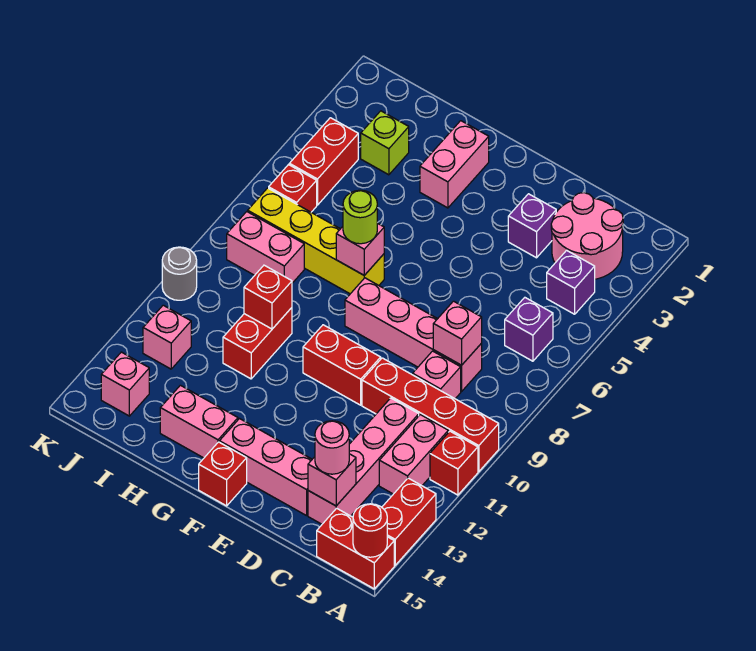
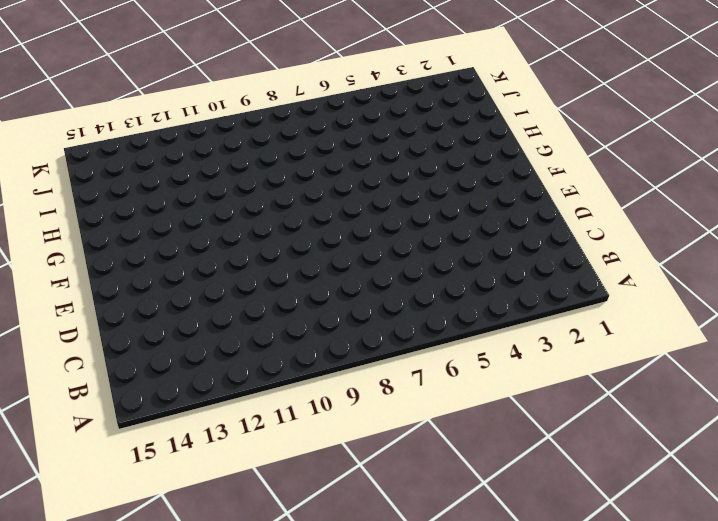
none -> red 1x4 brick [362,358,499,472]
none -> red 1x1 brick [430,431,478,495]
none -> red 1x2 brick [382,478,436,565]
none -> red 1x2 brick [317,508,394,589]

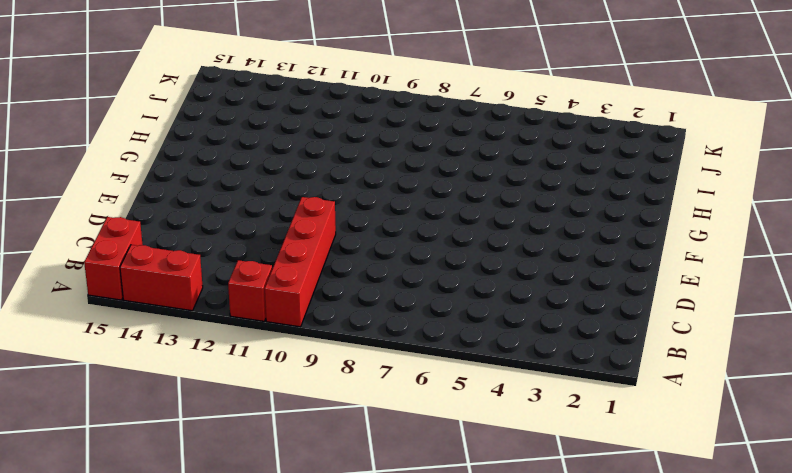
none -> pink 2x2 round brick [551,193,623,279]
none -> purple 1x1 brick [547,250,595,314]
none -> purple 1x1 brick [505,298,553,361]
none -> pink 1x2 brick [379,415,448,494]

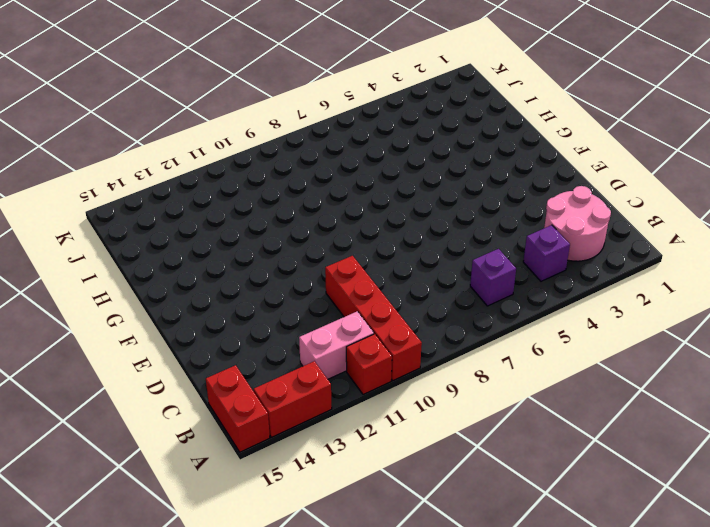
none -> pink 1x4 brick [345,278,482,392]
none -> pink 1x1 brick [413,351,461,399]
none -> pink 1x4 brick [308,398,419,524]
none -> purple 1x1 brick [508,194,556,258]

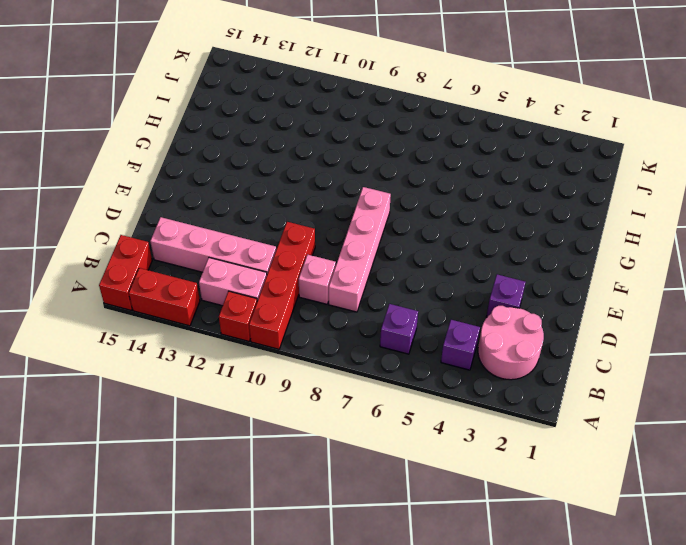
none -> pink 1x3 brick [219,419,312,516]
none -> red 1x2 brick [303,325,381,405]
none -> red 1x1 brick [199,442,247,506]
none -> pink 1x2 brick [420,121,489,208]

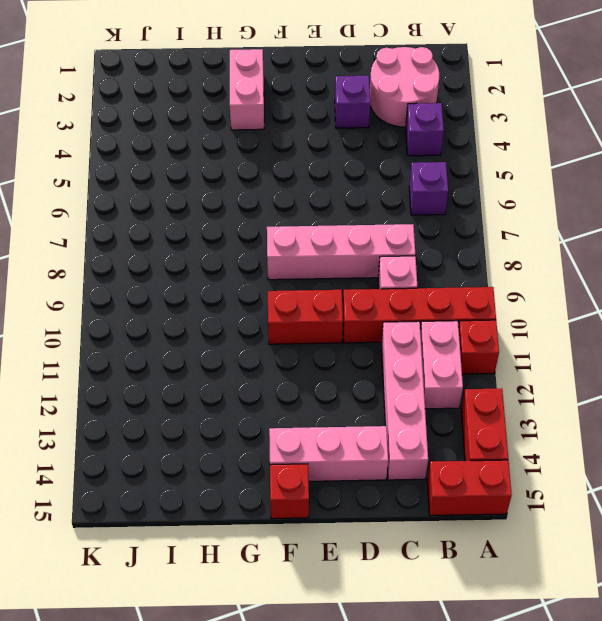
none -> yellow 1x4 brick [248,188,384,294]
none -> pink 1x2 brick [160,385,238,458]
none -> red 1x2 brick [223,308,292,379]
none -> lime 1x1 brick [361,111,409,175]

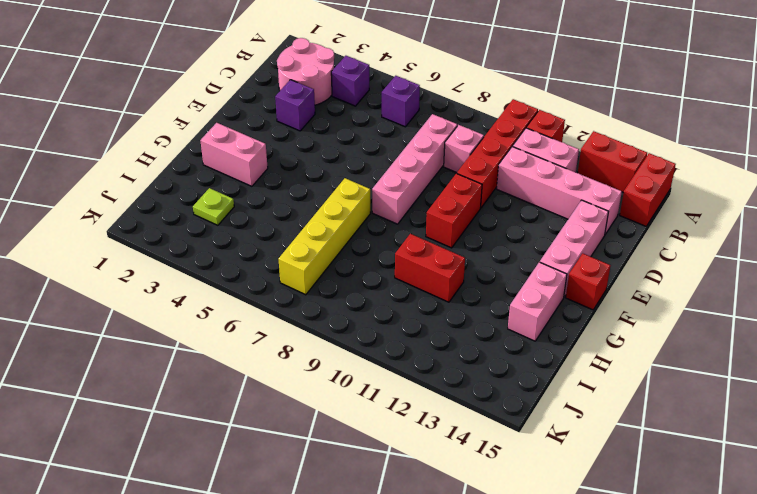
lime 1x1 plate [193,188,234,225] -> lime 1x1 brick [361,111,409,175]
none -> pink 1x2 brick [227,212,304,283]
none -> red 1x2 brick [289,118,358,205]
none -> red 1x1 brick [269,165,317,212]
none -> pink 1x1 brick [143,305,191,369]

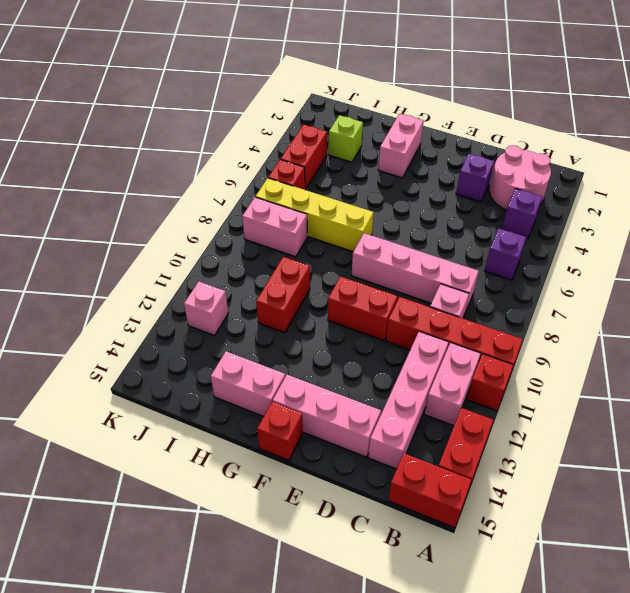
none -> pink 1x1 brick [101,352,149,416]
none -> grey 1x1 round brick [162,247,197,300]
none -> red 1x1 round brick [353,504,387,557]
none -> pink 1x1 brick [433,301,482,365]

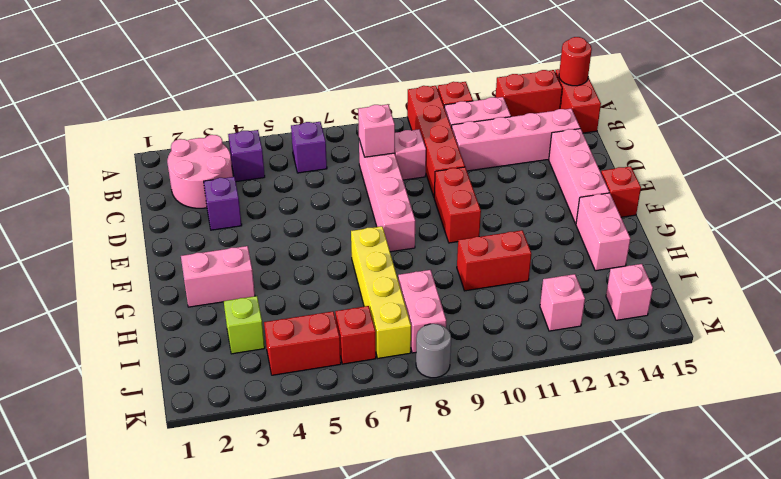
grey 1x1 round brick [416,324,451,378] -> grey 1x1 round brick moved to [162,247,197,300]
none -> pink 1x1 brick [308,454,356,506]
none -> pink 1x1 brick [336,223,384,275]
none -> red 1x1 brick [244,265,292,329]
none -> pink 1x1 round brick [315,421,349,474]

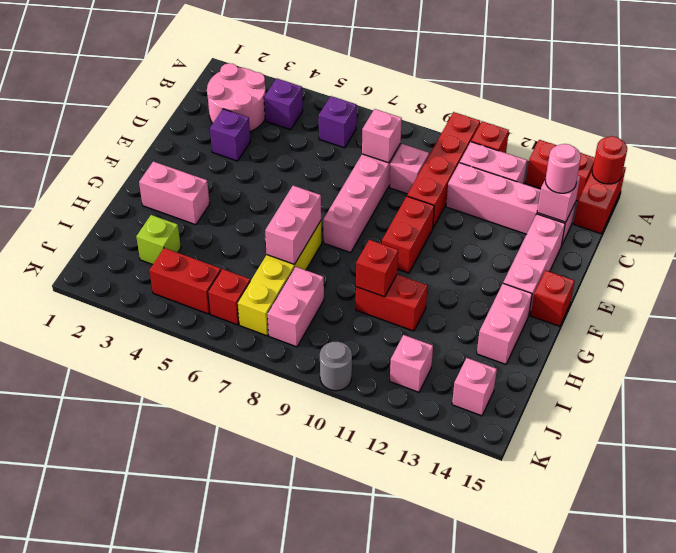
pink 1x2 brick [265,186,321,265] -> pink 1x1 brick [336,223,384,275]
none -> lime 1x1 round brick [343,190,377,244]

